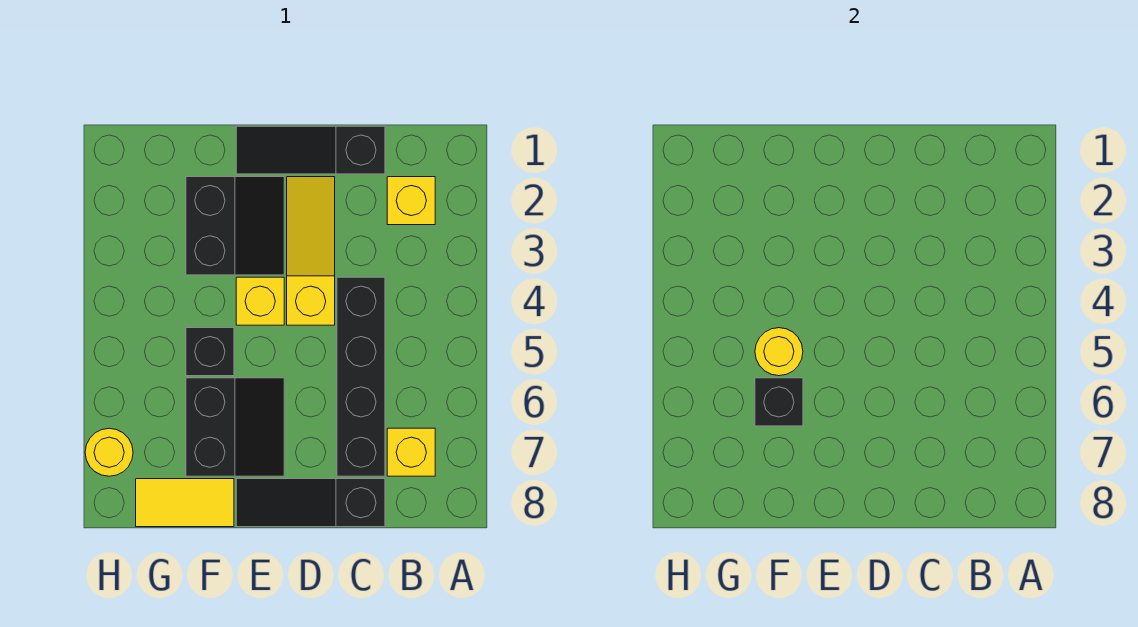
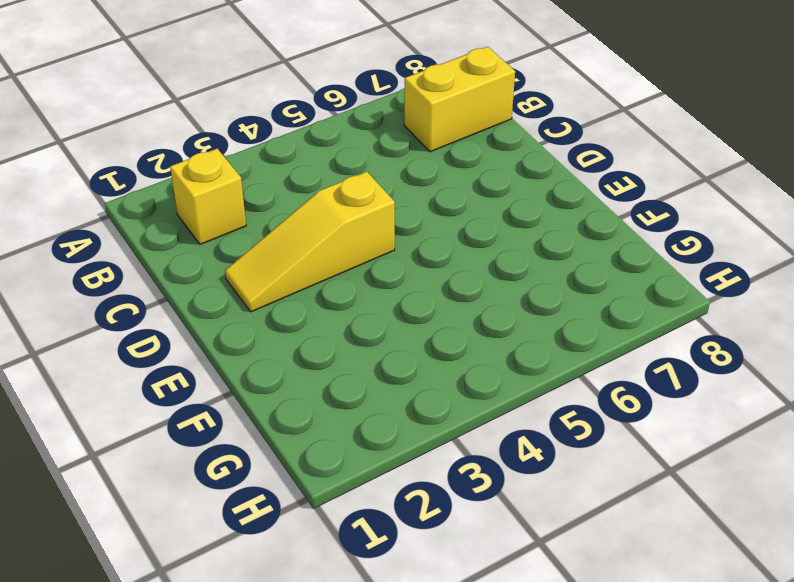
yellow 1x2 brick [404,47,515,152] -> yellow 1x1 brick [387,428,435,476]
none -> black 1x3 slope [236,126,385,174]
none -> black 1x4 brick [337,277,385,476]
none -> black 1x3 slope [236,479,385,527]

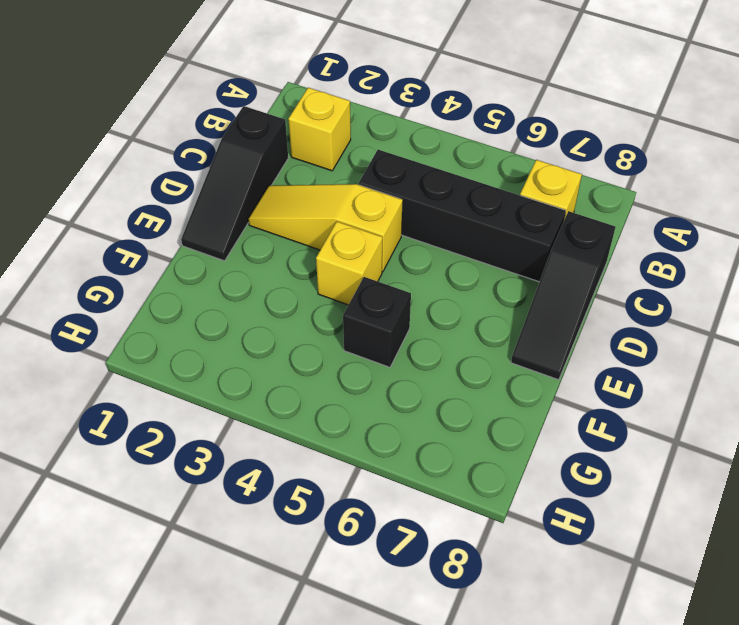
none -> black 2x2 slope [186,177,284,275]
none -> black 2x2 slope [186,378,284,476]
none -> yellow 1x2 tile [136,479,234,527]

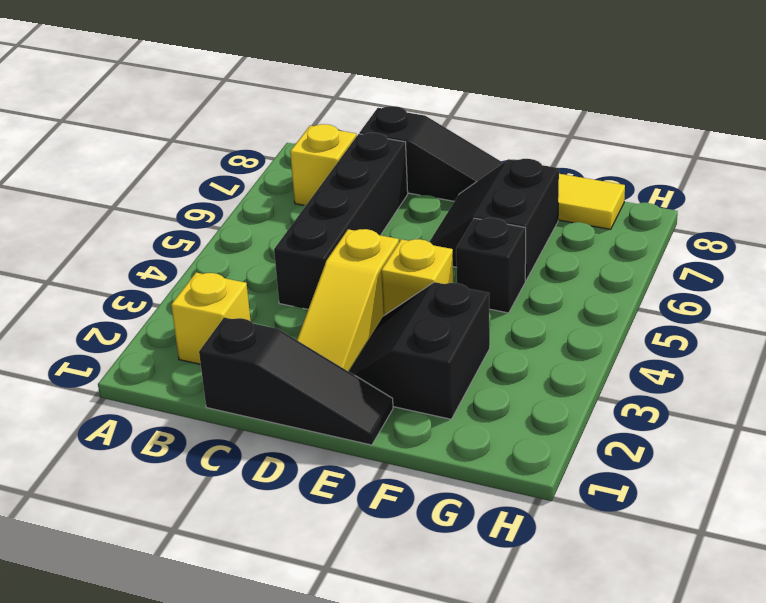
none -> yellow 1x1 round brick [85,428,133,476]
none -> yellow 1x1 round brick [755,328,803,376]
none -> black 1x1 brick [755,378,803,426]

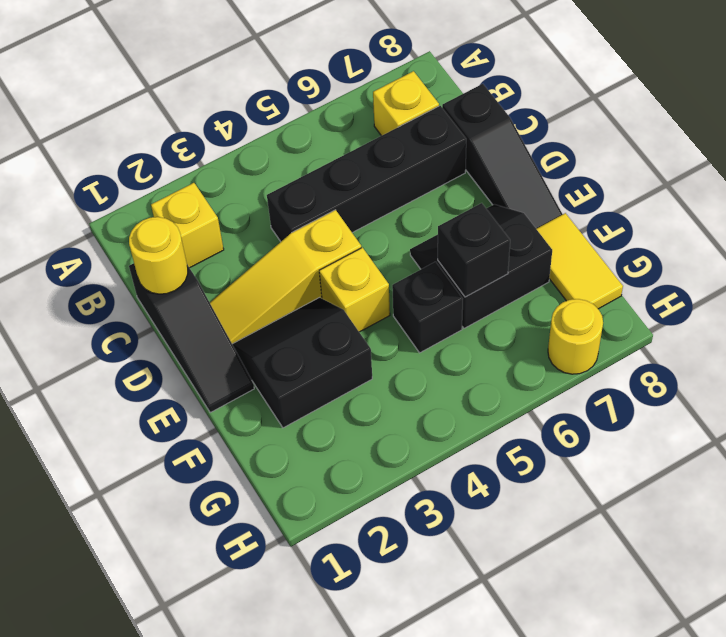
yellow 1x1 round brick [129,217,188,294] -> yellow 1x1 round brick moved to [755,328,803,376]

